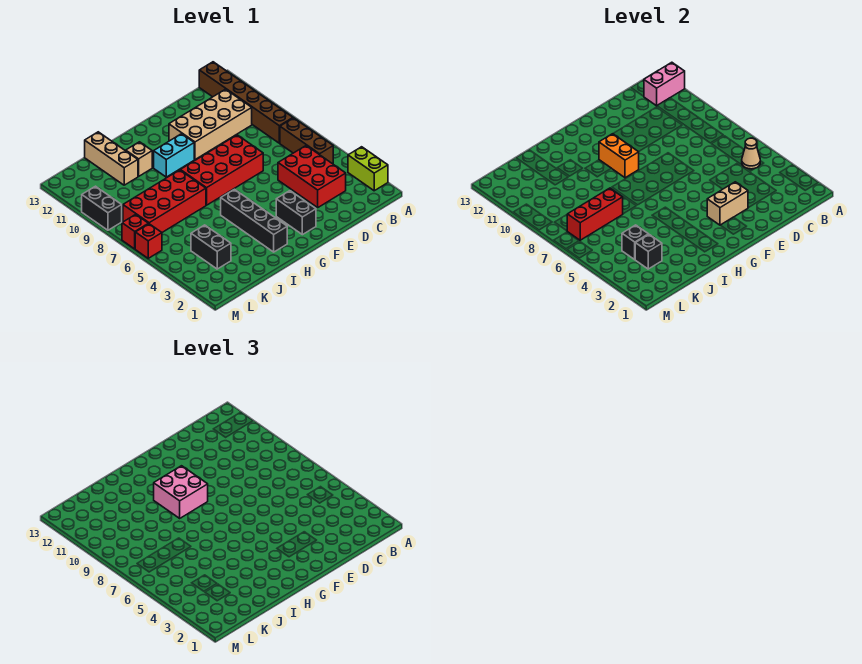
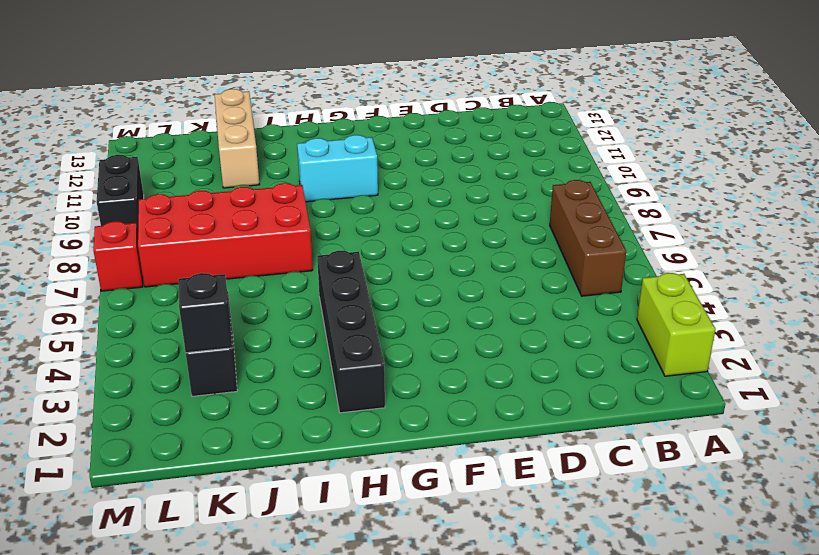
none -> brown 1x6 brick [199,62,293,143]
none -> red 2x3 brick [278,146,346,207]
none -> tan 2x4 brick [169,89,252,160]

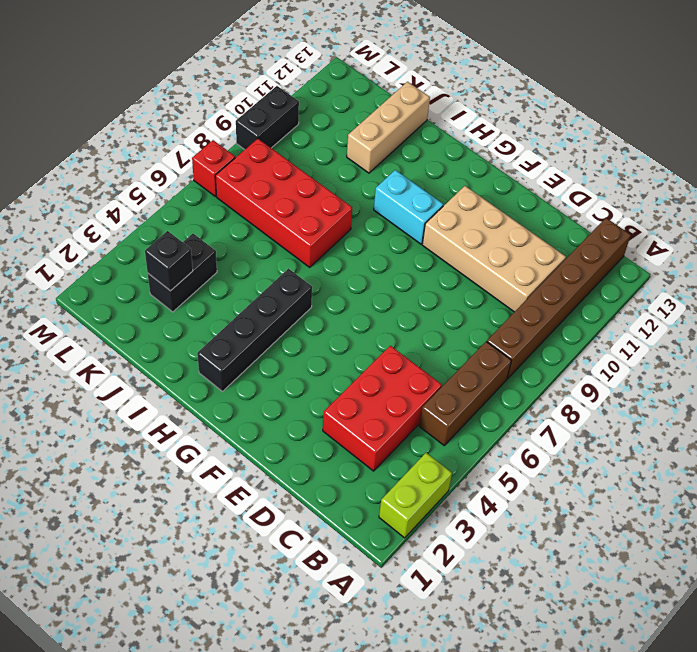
none -> red 2x4 brick [181,135,263,205]
none -> black 1x2 brick [276,191,316,235]
none -> tan 1x1 brick [126,142,152,176]

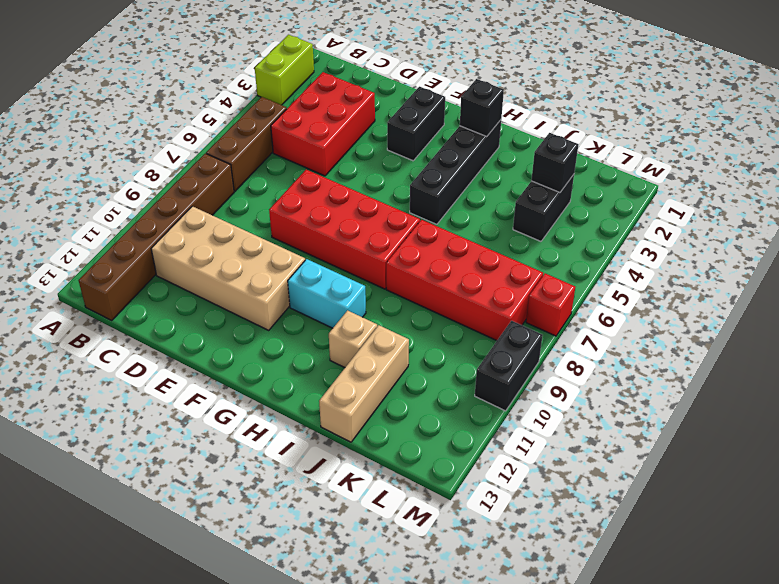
black 1x1 brick [460,79,504,136] -> black 1x1 brick moved to [622,225,648,260]
none -> red 1x1 brick [135,224,162,258]
none -> pink 1x2 brick [644,62,685,106]
none -> tan 1x1 cone [742,138,760,169]

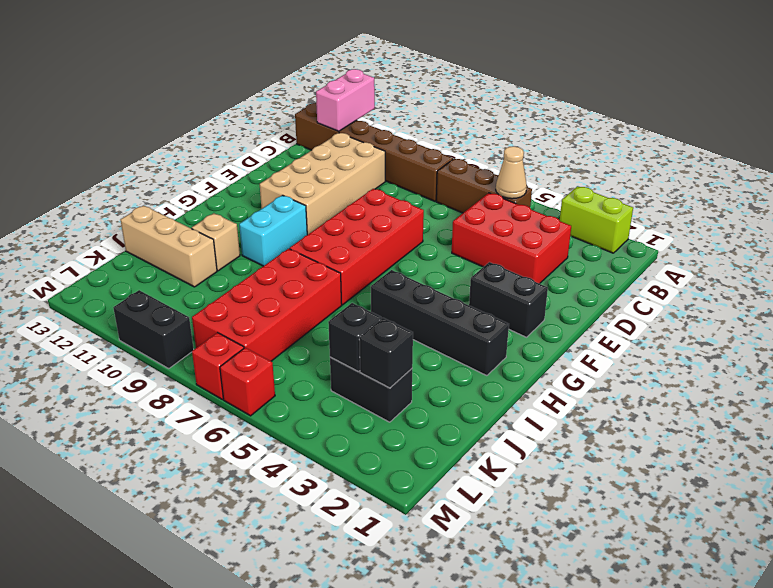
none -> tan 1x2 brick [707,182,748,225]
none -> orange 1x2 brick [599,134,639,178]
none -> red 1x3 brick [567,188,623,240]

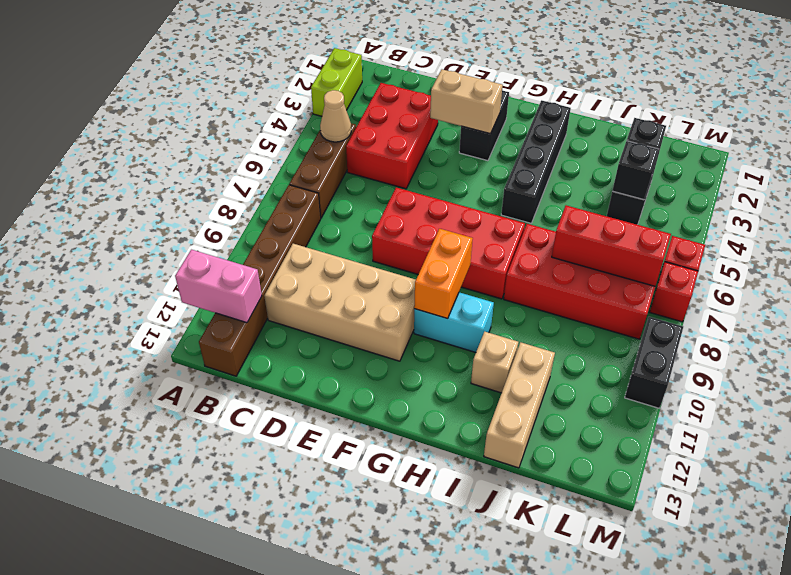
none -> pink 2x2 brick [154,466,208,518]

